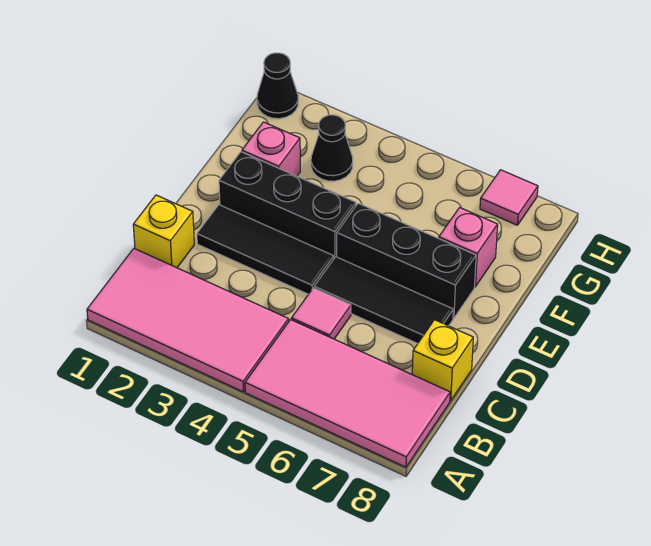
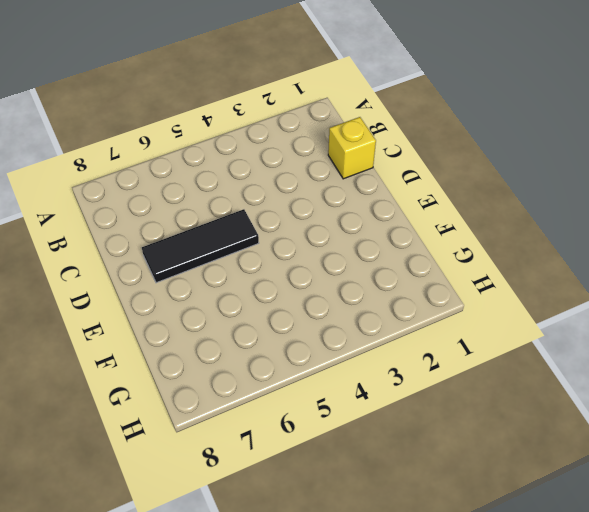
none -> pink 2x4 tile [87,249,289,392]
none -> pink 2x4 tile [245,320,450,467]
none -> pink 1x1 tile [292,288,351,339]

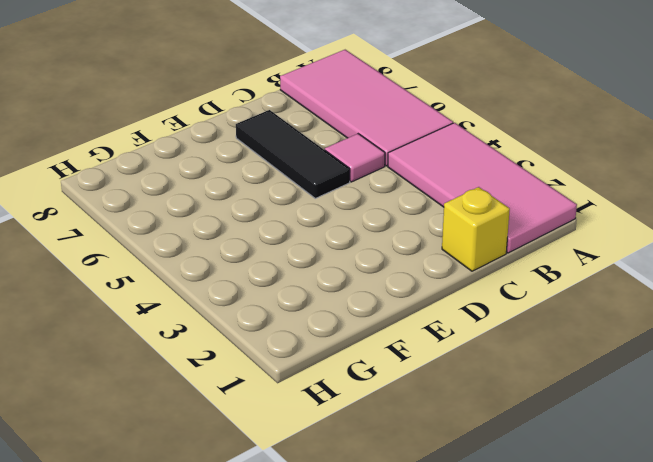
none -> yellow 1x1 brick [412,320,473,401]
none -> black 1x3 tile [197,205,334,294]
none -> black 1x3 brick [219,152,356,258]

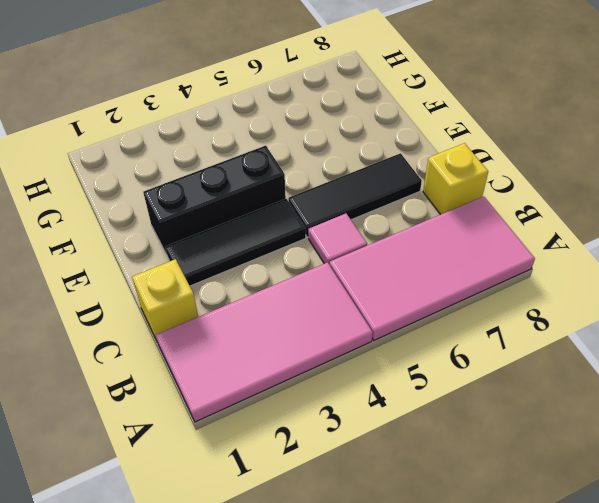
none -> black 1x3 brick [337,203,476,318]
none -> pink 1x1 brick [242,122,300,176]
none -> pink 1x1 brick [439,208,498,287]

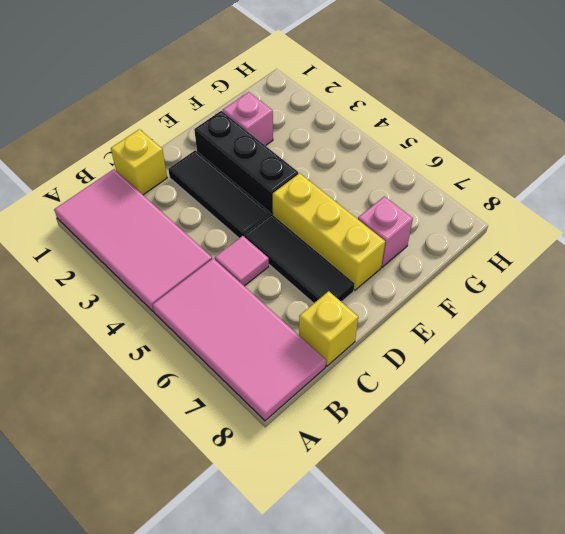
yellow 1x3 brick [273,173,385,290] -> black 1x3 brick [337,203,476,318]
none -> black 1x1 cone [311,115,353,181]
none -> black 1x1 cone [257,53,298,119]
none -> pink 1x1 tile [480,170,538,225]

